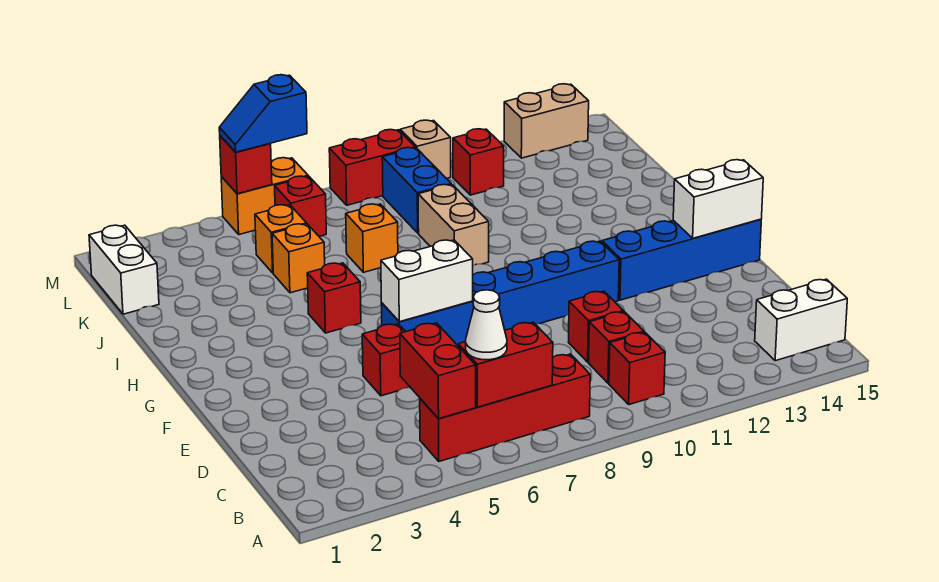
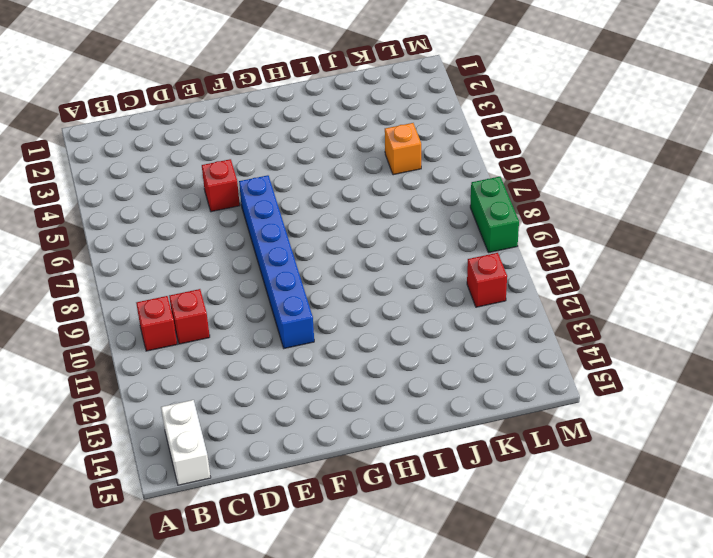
green 1x2 brick [470,177,519,253] -> red 1x2 brick [329,129,415,205]
none -> red 1x4 brick [420,354,590,461]
none -> red 1x1 brick [568,291,624,362]
none -> blue 1x4 brick [602,219,761,300]

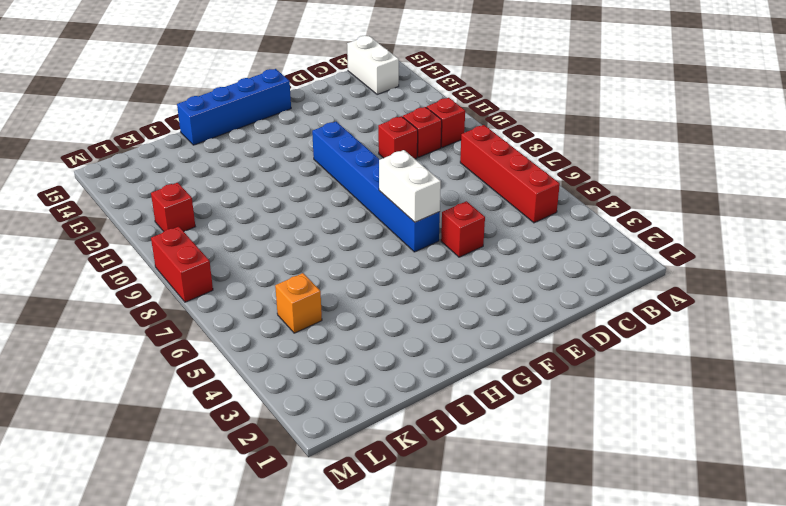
blue 1x4 brick [177,69,291,145] -> blue 1x4 brick turned to [602,219,761,300]
none -> red 1x1 brick [307,263,361,333]
none -> tan 1x2 brick [418,185,489,266]
none -> orange 1x1 brick [272,224,325,293]

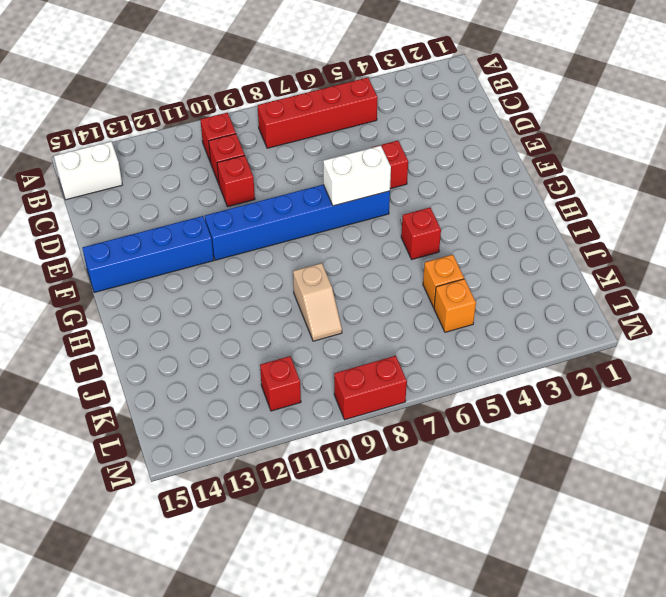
tan 1x2 slope [293,263,342,341] -> tan 1x2 brick [418,185,489,266]
none -> orange 1x1 brick [346,204,398,272]
none -> white 1x2 brick [89,225,159,314]
none -> blue 1x2 brick [382,148,451,233]

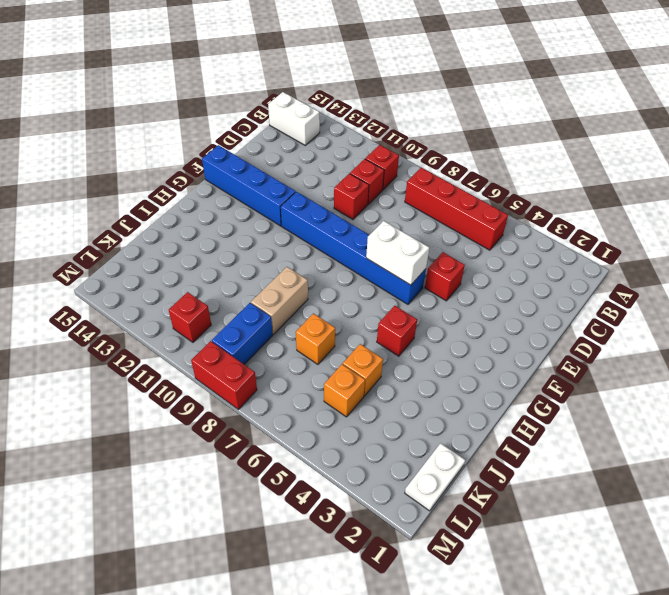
white 1x2 plate [405,443,465,511] -> white 1x2 brick [89,225,159,314]
none -> red 1x1 brick [275,176,326,236]
none -> orange 1x2 brick [221,158,308,234]
none -> tan 1x1 brick [400,120,451,179]

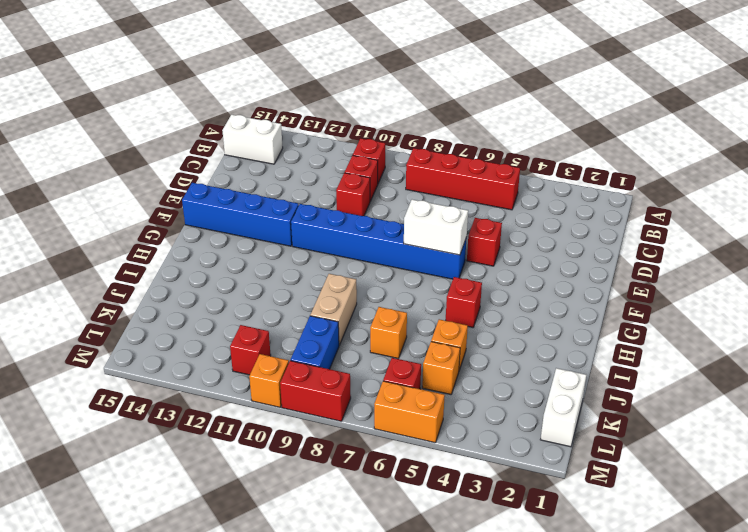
orange 1x1 brick [249,354,289,407] -> tan 1x1 brick [400,120,451,179]
none -> tan 1x2 brick [504,84,589,158]
none -> red 1x2 brick [400,323,476,419]
none -> red 1x2 brick [458,322,553,407]

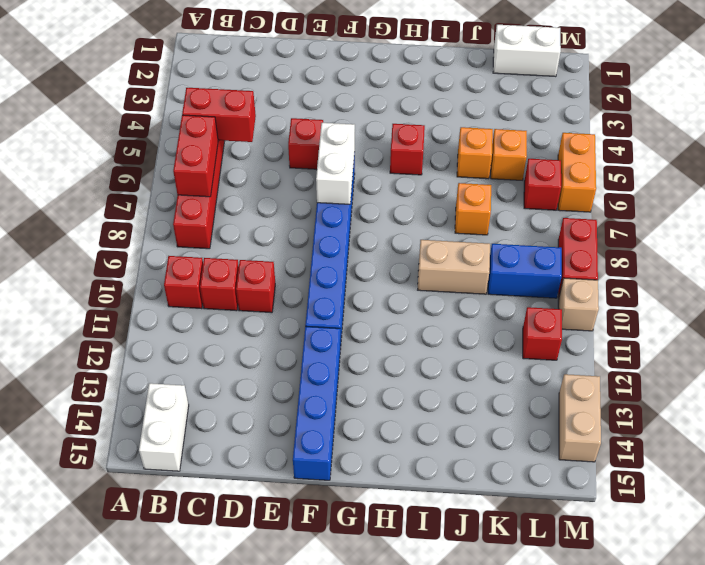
none -> white 1x2 brick [673,160,763,238]
none -> red 1x1 brick [220,136,272,194]
none -> white 1x1 cone [466,290,507,360]

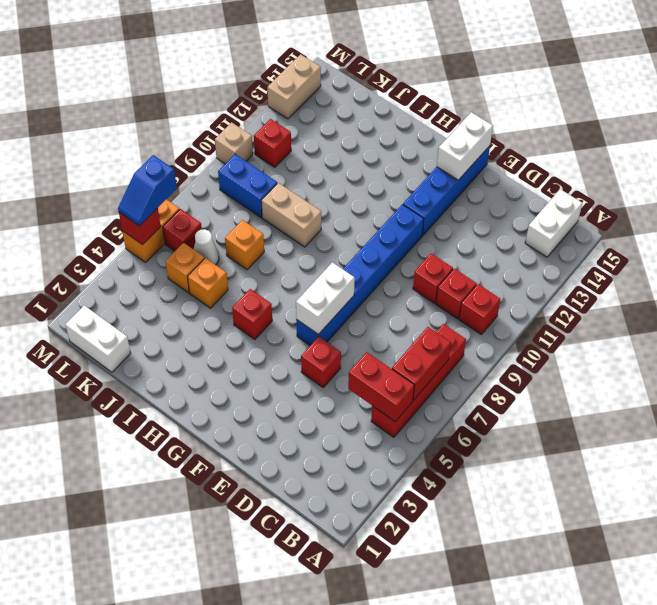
white 1x1 cone [193,229,219,265] -> white 1x1 cone moved to [466,290,507,360]
none -> red 1x2 brick [329,129,415,205]

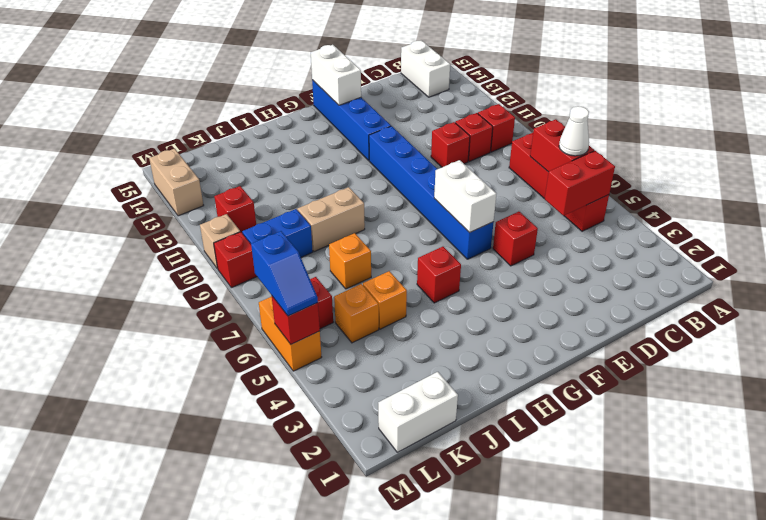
red 1x1 brick [214,232,257,288] -> red 1x2 brick [329,129,415,205]

